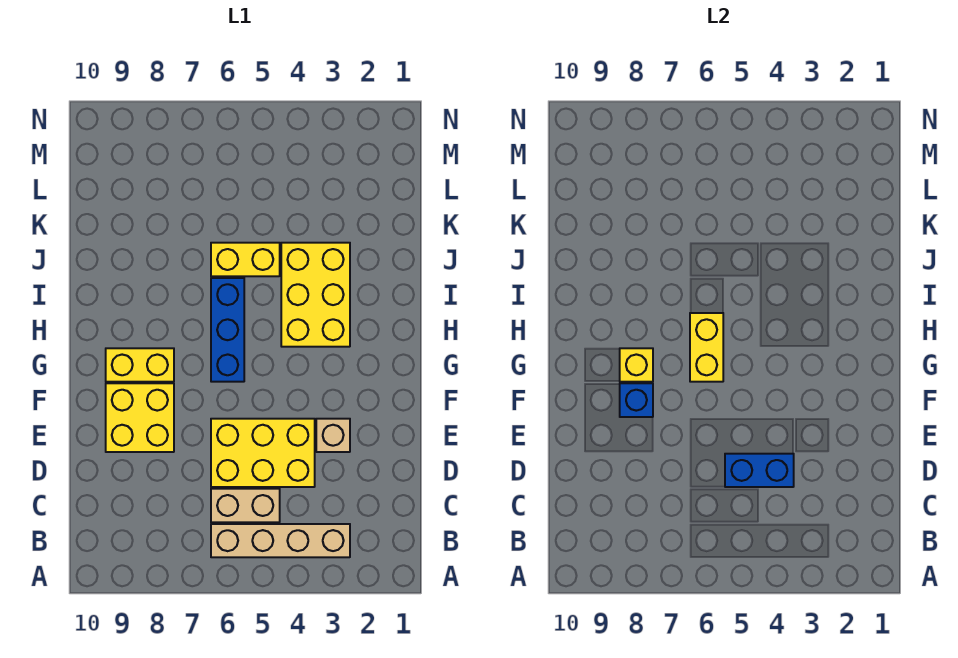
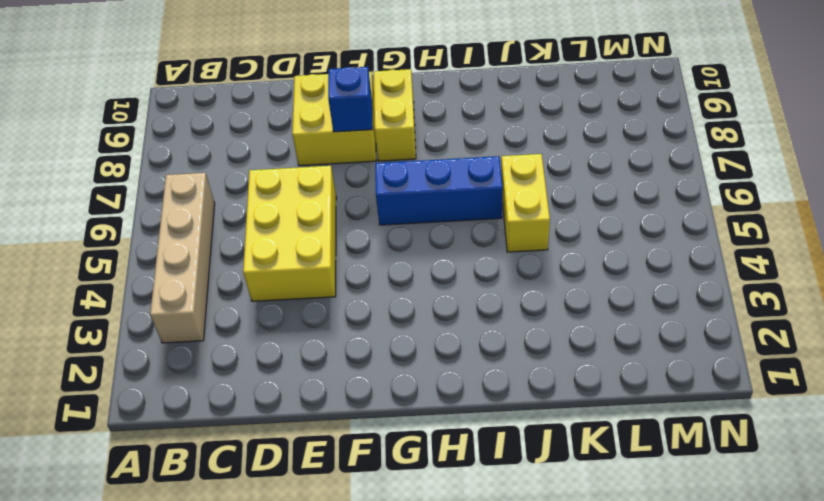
none -> tan 1x2 brick [211,489,280,522]
none -> tan 1x1 brick [316,419,350,452]
none -> yellow 2x3 brick [281,243,350,347]

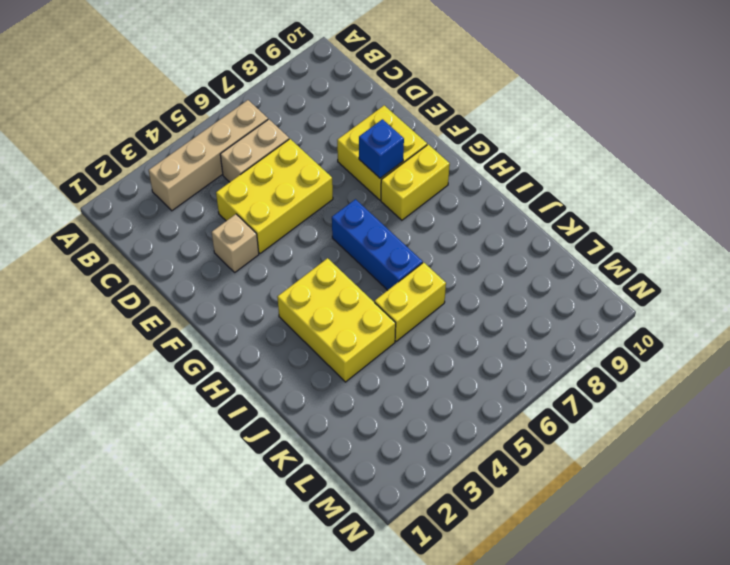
none -> blue 1x2 brick [725,454,794,487]
none -> yellow 1x2 brick [690,313,723,382]
none -> yellow 1x1 brick [620,348,653,382]

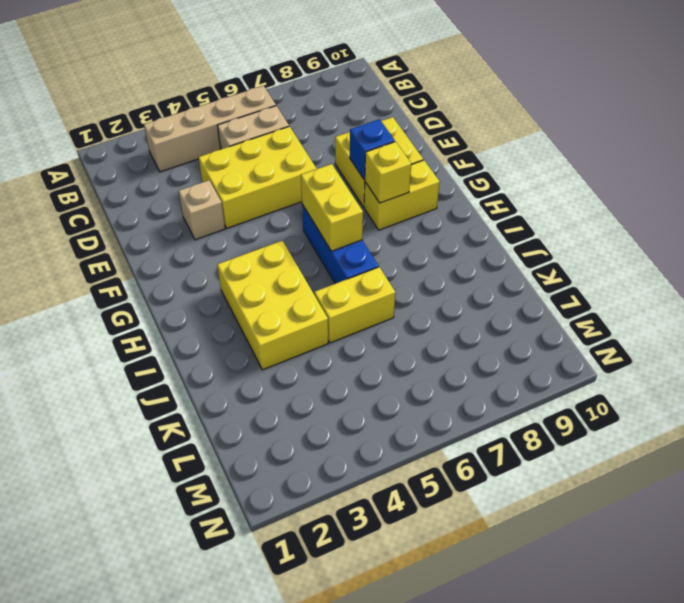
none -> blue 1x2 brick [725,454,794,487]

